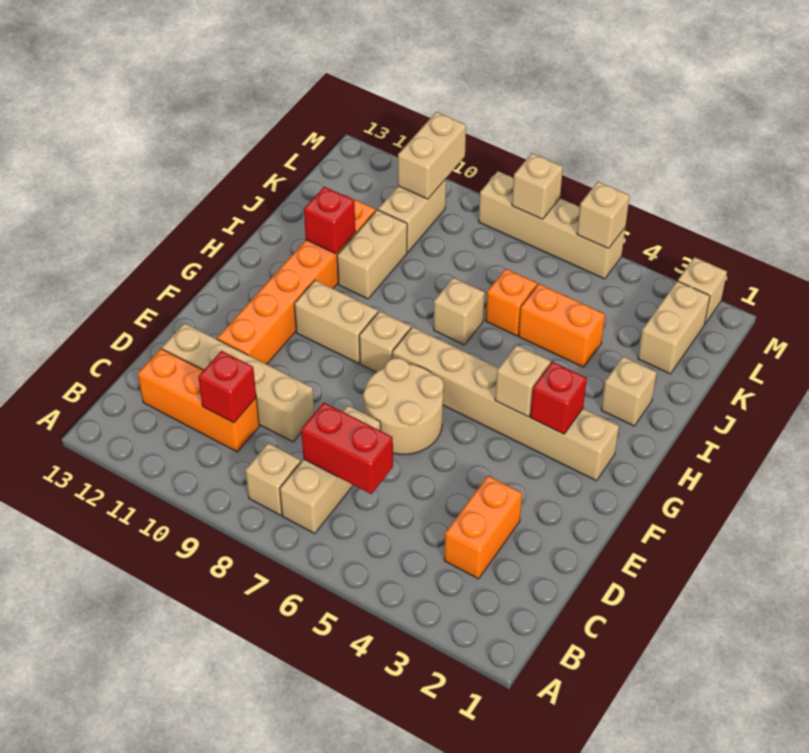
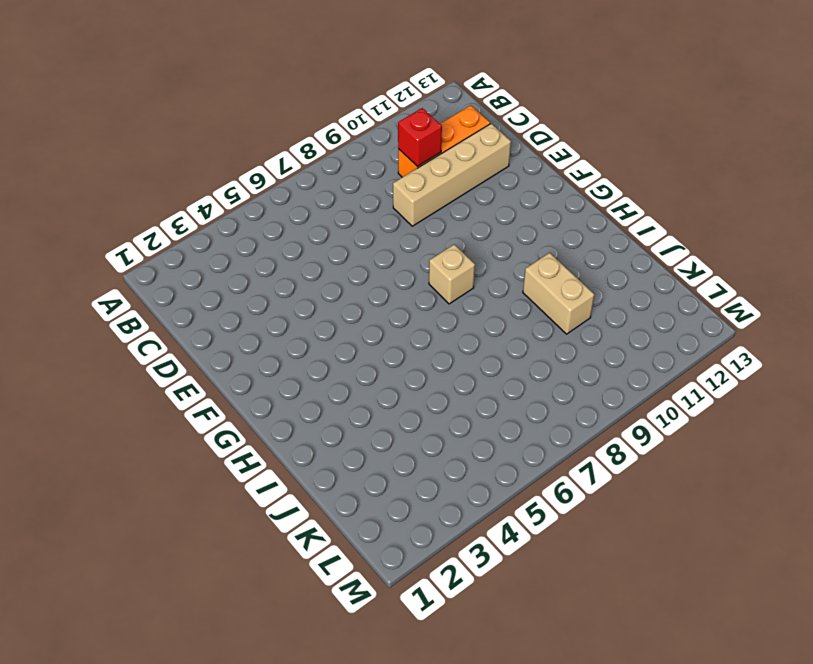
none -> tan 1x3 brick [280,406,381,534]
none -> tan 1x1 brick [245,443,301,515]
none -> orange 1x2 brick [444,476,522,579]

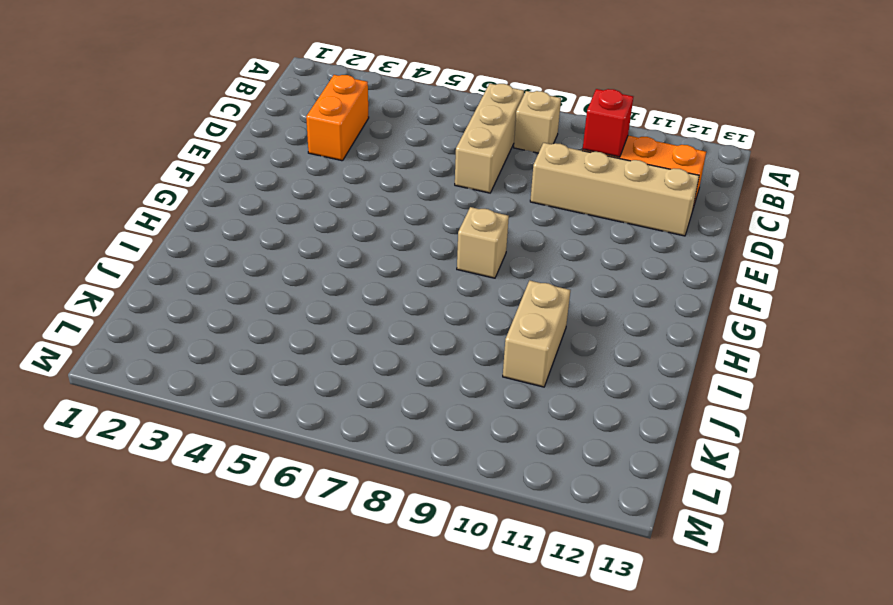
none -> tan 2x2 round brick [363,358,444,454]
none -> orange 1x6 brick [217,196,376,364]
none -> tan 1x6 brick [393,327,619,481]

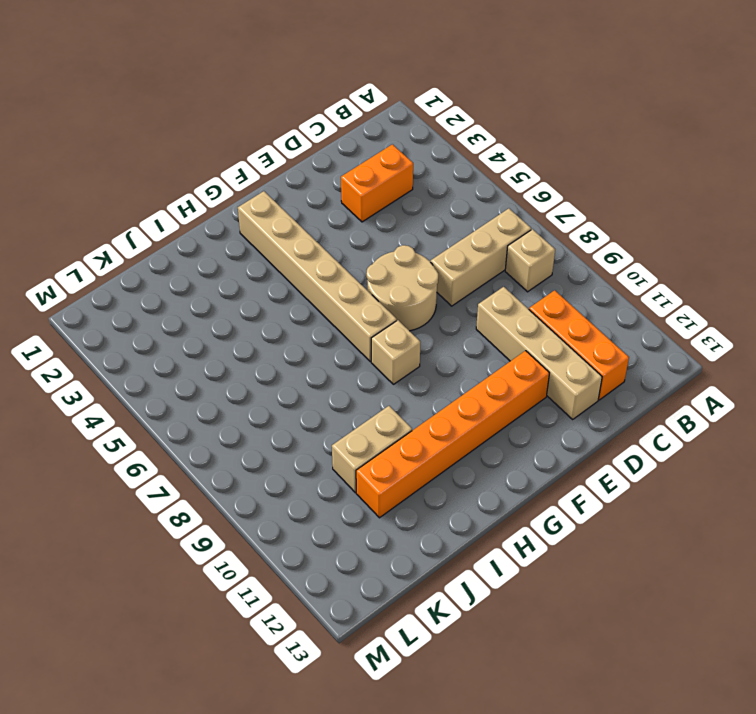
none -> tan 1x2 brick [294,280,378,363]
none -> tan 1x1 brick [601,356,657,426]
none -> tan 1x1 brick [434,277,485,345]

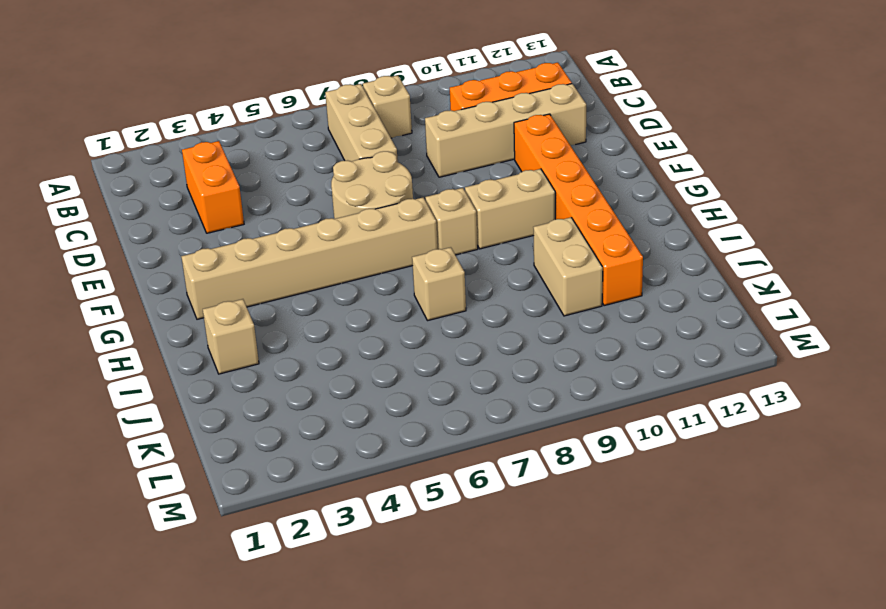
none -> orange 1x2 brick [518,284,605,367]
none -> orange 1x1 brick [486,269,537,336]
none -> tan 1x2 brick [638,281,710,374]

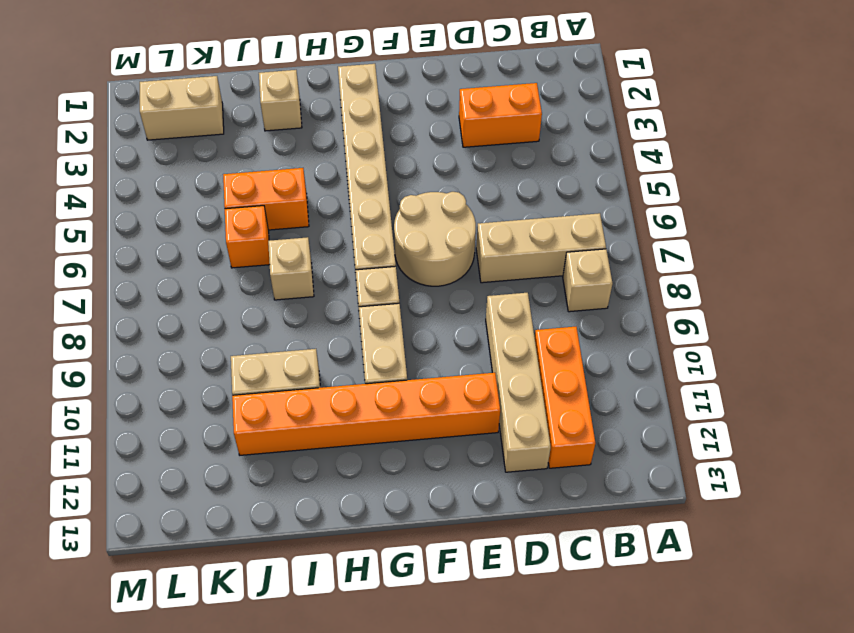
orange 1x2 brick [223,168,309,230] -> orange 1x2 brick turned to [518,284,605,367]
none -> tan 1x2 brick [378,179,446,252]
none -> tan 1x1 brick [678,257,727,324]
none -> tan 1x4 brick [479,171,625,279]

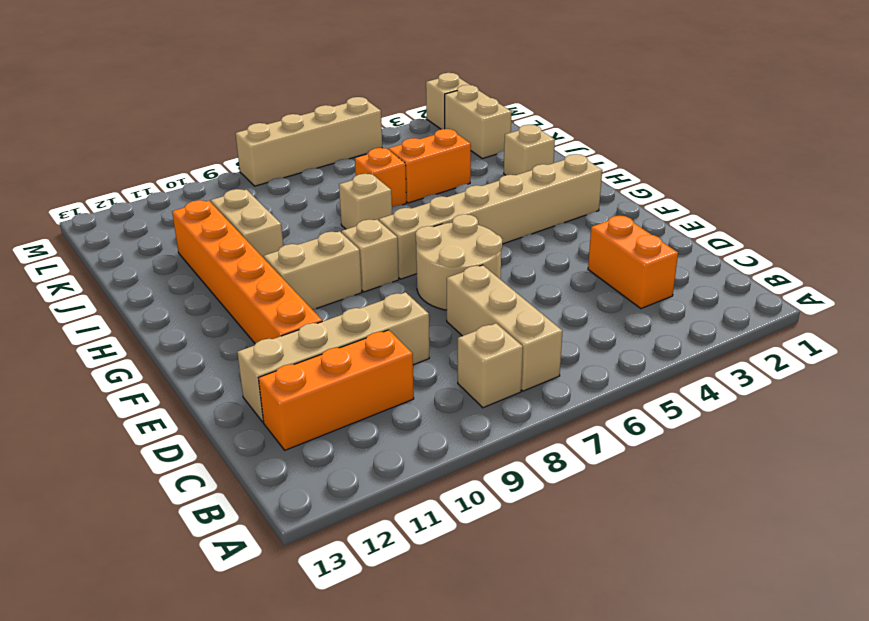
none -> tan 1x2 brick [378,179,446,252]
none -> red 1x2 brick [301,403,393,494]
none -> red 1x1 brick [198,351,256,423]

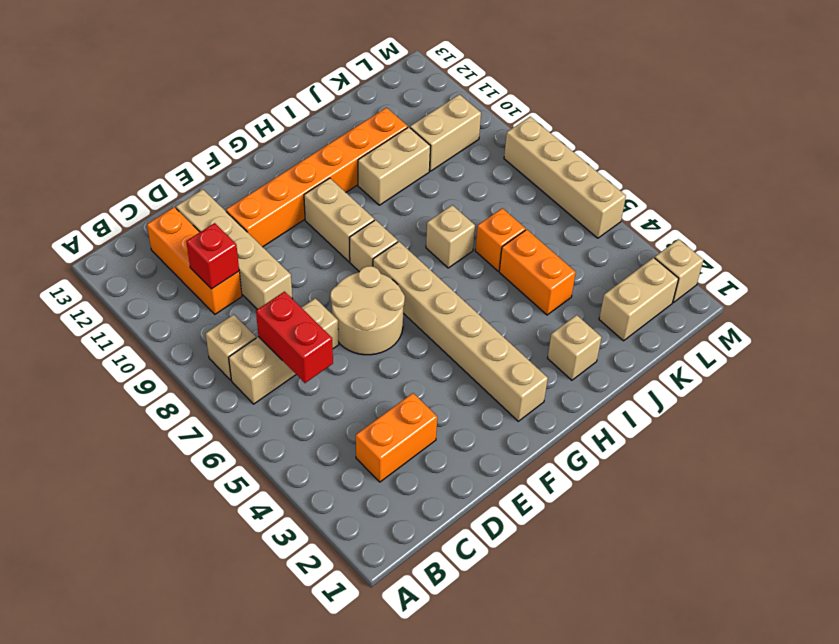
none -> red 1x1 brick [530,362,587,434]
none -> tan 1x1 brick [495,345,551,417]
none -> red 1x1 brick [304,187,355,254]

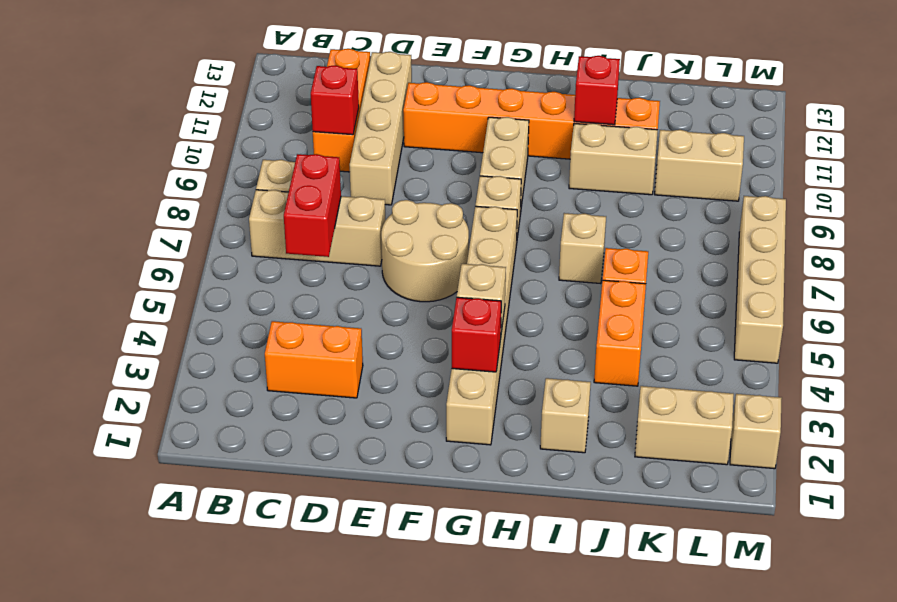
none -> tan 1x2 brick [398,112,466,199]
none -> tan 1x1 brick [577,182,630,249]
none -> tan 1x1 brick [512,153,563,219]

